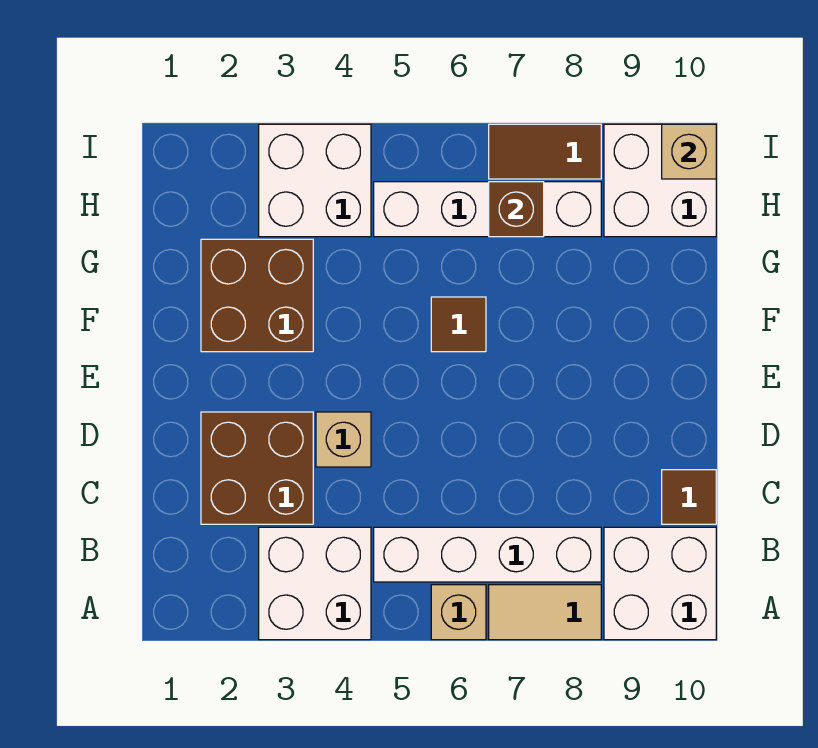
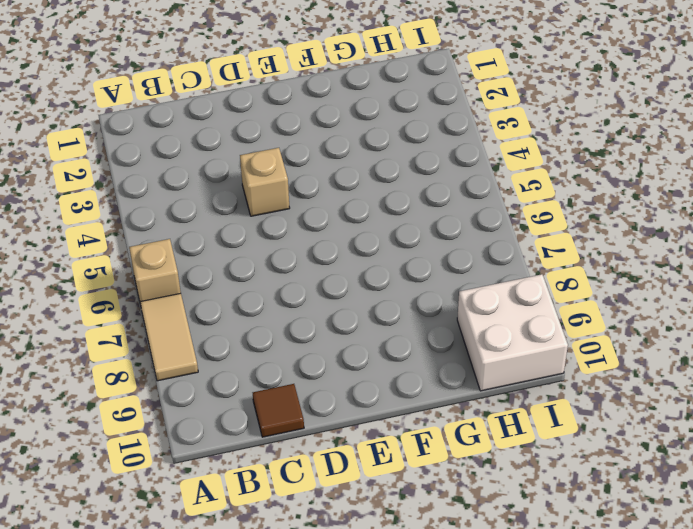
none -> white 2x2 brick [259,527,371,640]
none -> white 2x2 brick [604,527,716,640]
none -> white 1x4 brick [374,527,601,582]

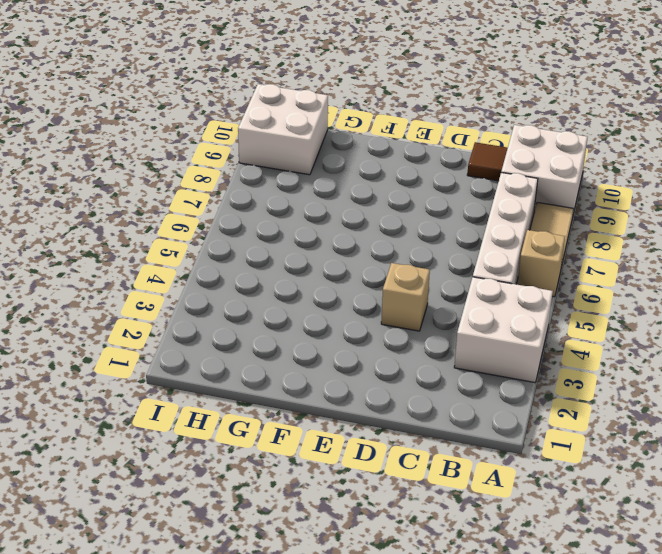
none -> brown 2x2 brick [201,412,313,524]
none -> brown 2x2 brick [201,239,313,352]
none -> brown 1x1 tile [431,297,486,352]

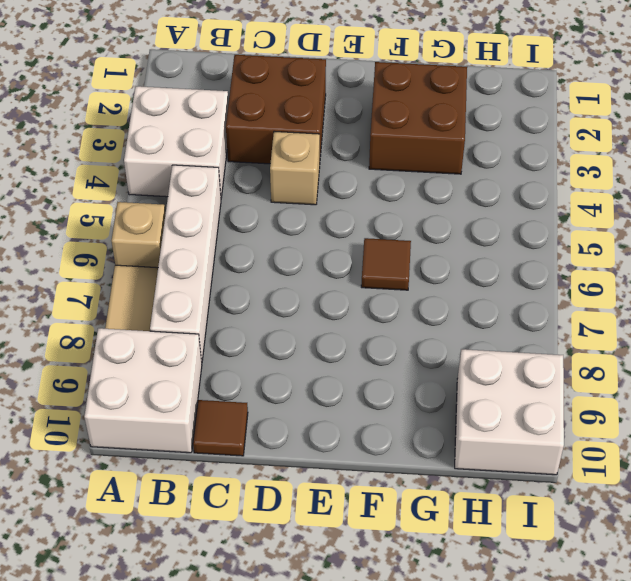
none -> white 2x2 brick [259,124,371,237]
none -> white 1x4 brick [374,182,601,237]
none -> brown 1x2 tile [489,124,601,179]

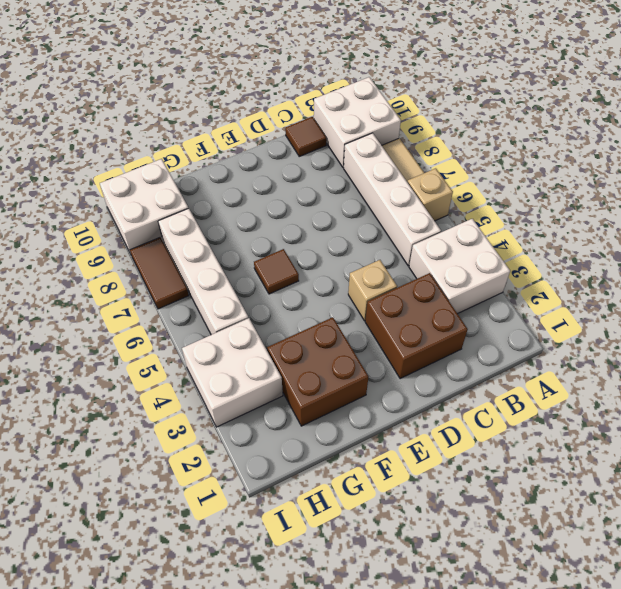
none -> brown 1x1 brick [489,182,544,237]
none -> tan 1x1 brick [662,124,716,179]

